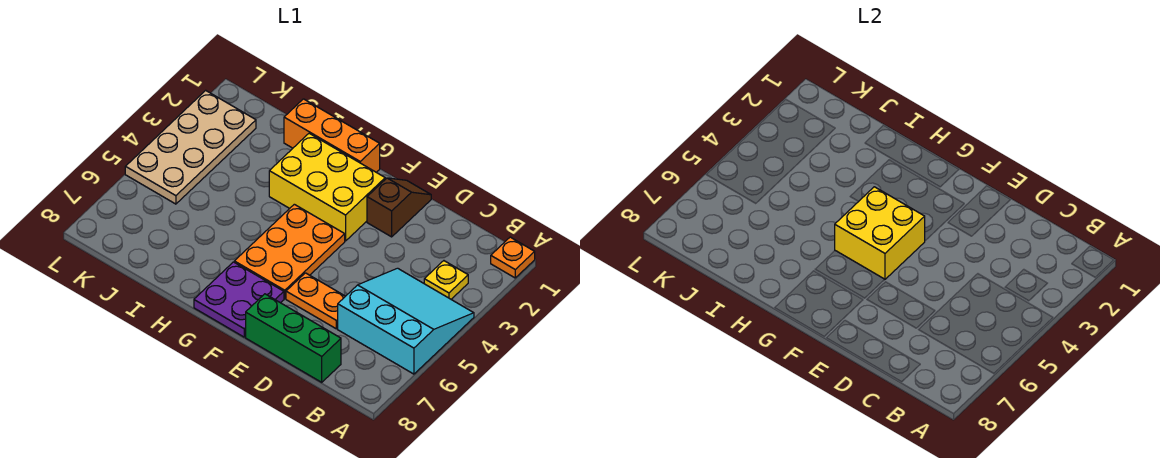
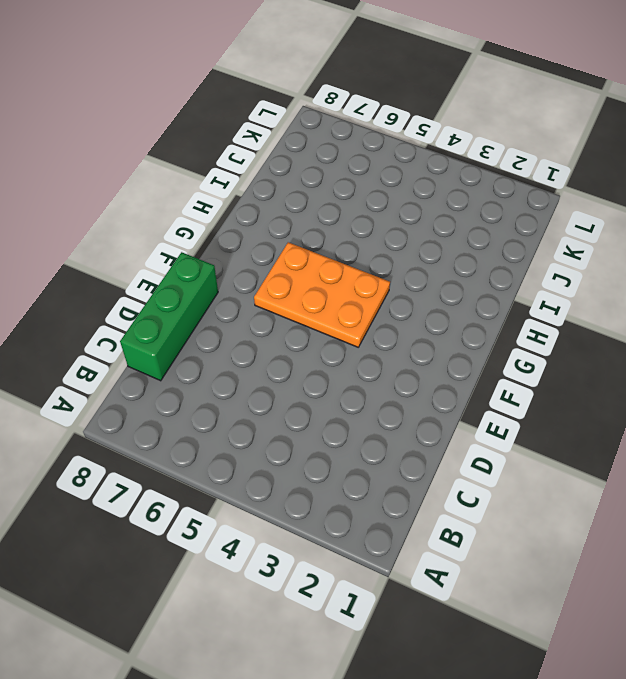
none -> orange 1x1 plate [491,237,535,278]
none -> cyan 3x3 slope [338,268,474,374]
none -> yellow 1x1 plate [424,261,468,299]

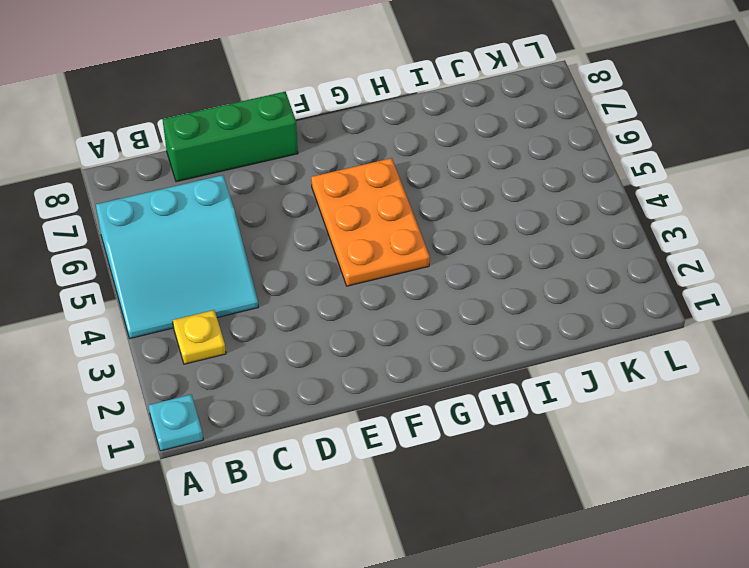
cyan 1x1 plate [148,395,203,451] -> orange 1x1 plate [491,237,535,278]
none -> orange 1x2 plate [286,273,345,329]
none -> brown 1x2 slope [367,178,431,237]
none -> yellow 2x3 brick [269,133,385,241]

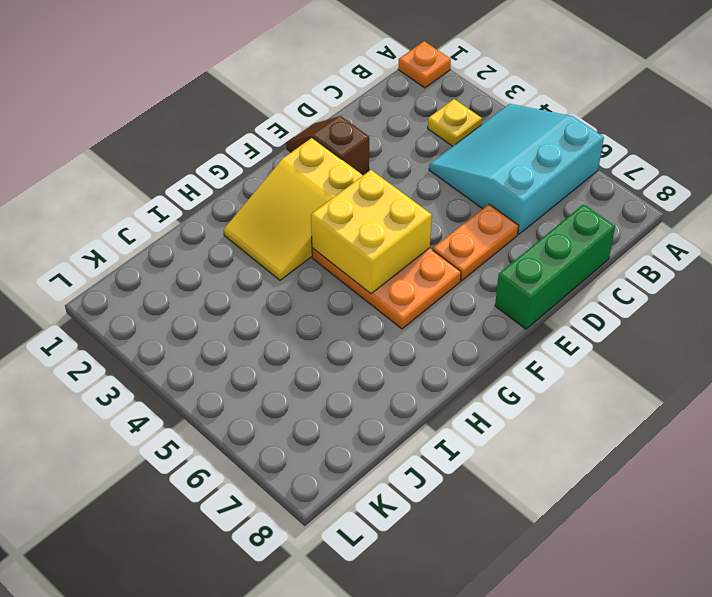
yellow 2x3 slope [224,138,363,280] -> yellow 2x3 brick [269,133,385,241]
none -> purple 2x2 plate [194,262,284,337]
none -> orange 1x3 brick [284,99,380,172]
none -> tan 2x4 plate [125,90,256,204]

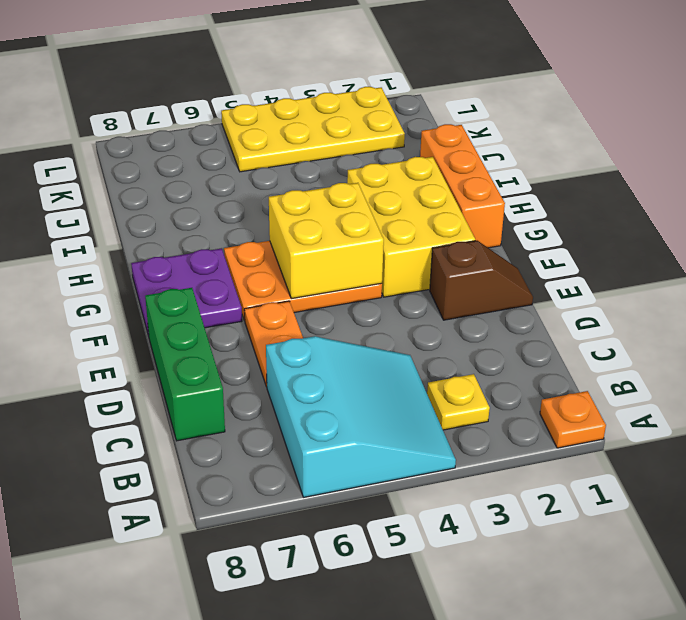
yellow 2x4 plate [221,87,405,172] -> tan 2x4 plate [125,90,256,204]

